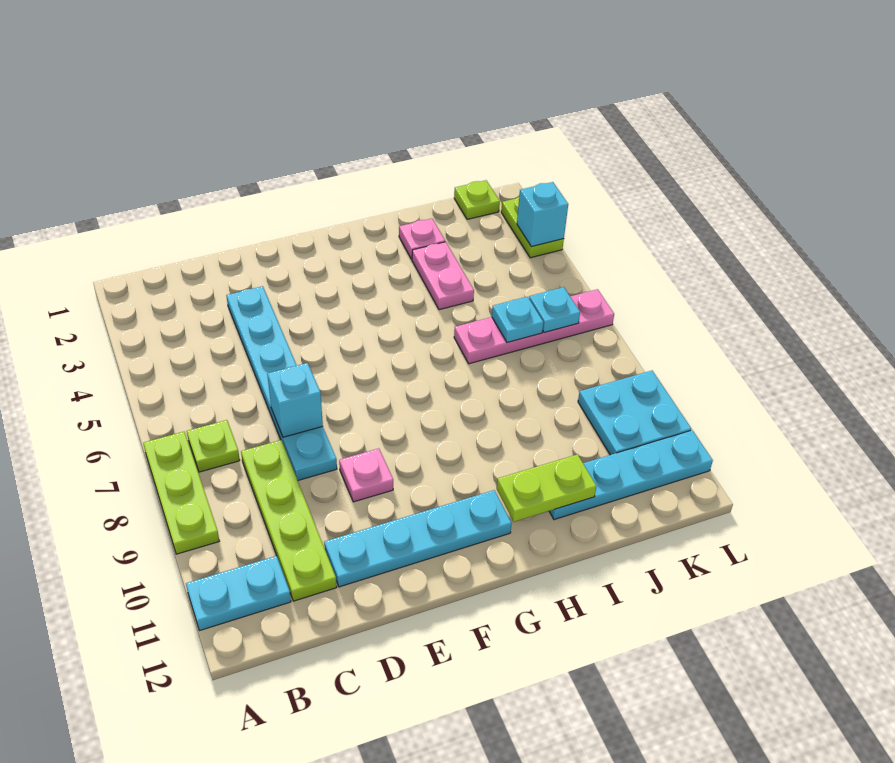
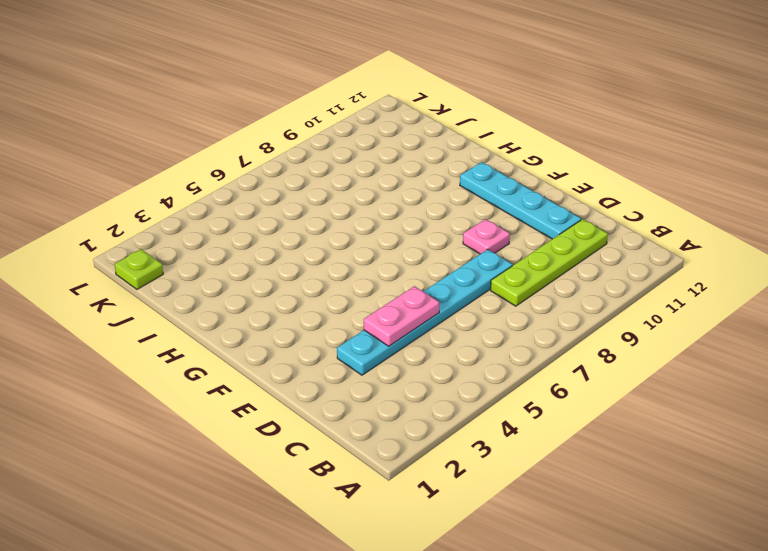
pink 1x2 plate [364,286,439,346] -> pink 1x2 plate moved to [412,242,474,310]
none -> lime 1x3 plate [143,432,219,554]
none -> cyan 1x2 plate [186,556,291,631]
none -> lime 1x1 plate [187,420,240,472]

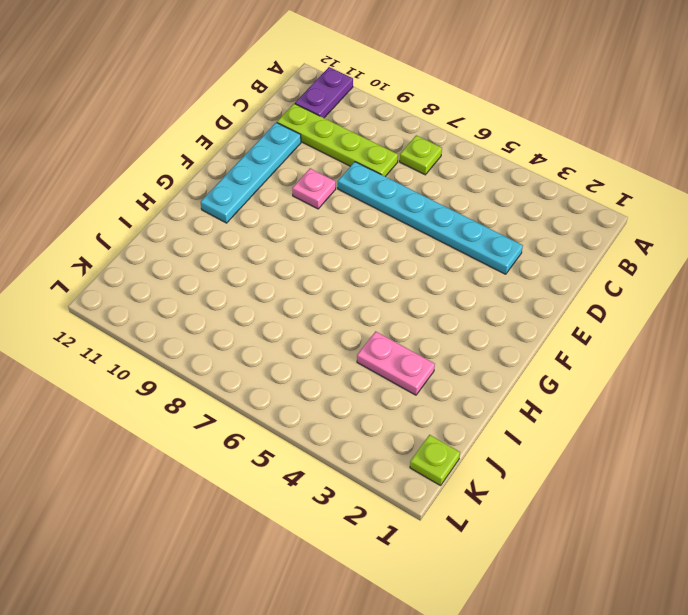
purple 1x2 plate [295,67,353,118] -> cyan 1x2 plate [186,556,291,631]
none -> lime 1x3 plate [143,432,219,554]
none -> pink 1x1 plate [399,218,445,259]
none -> pink 1x4 plate [454,289,614,364]

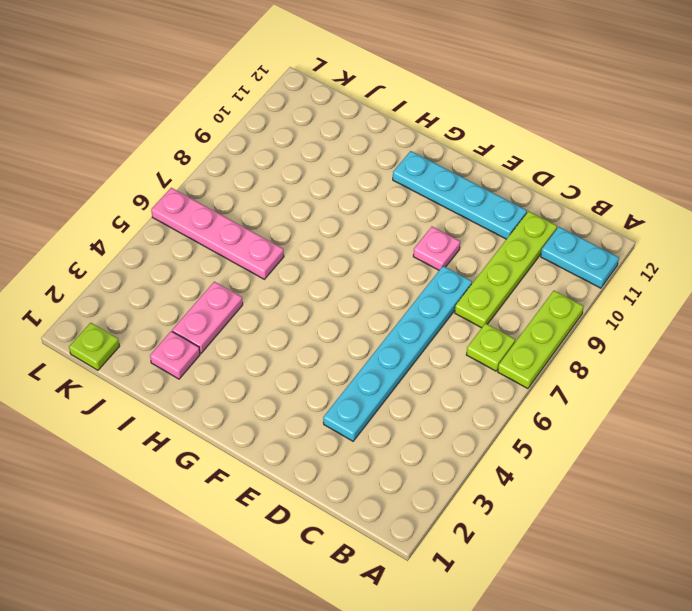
none -> cyan 1x4 plate [549,430,713,520]
none -> cyan 2x2 plate [578,371,691,455]
none -> lime 1x2 plate [501,197,564,258]

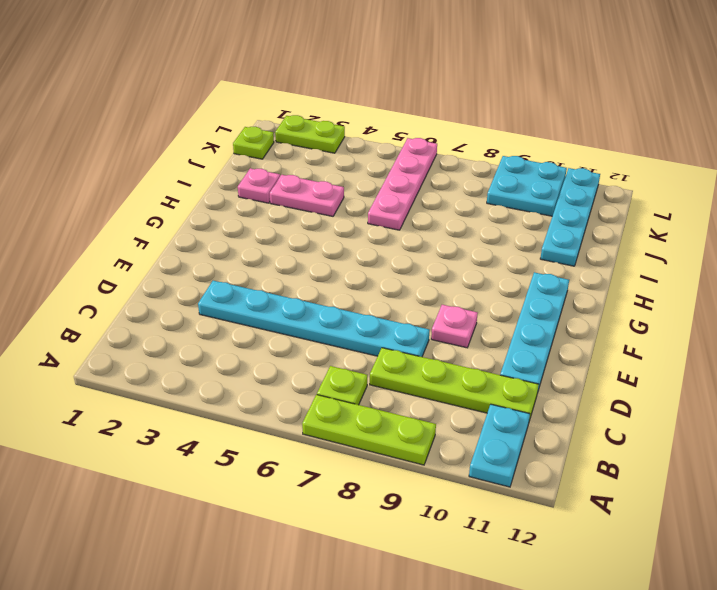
none -> cyan 1x1 brick [267,363,323,437]
none -> lime 1x2 plate [497,454,596,522]
none -> cyan 1x1 plate [492,297,543,343]

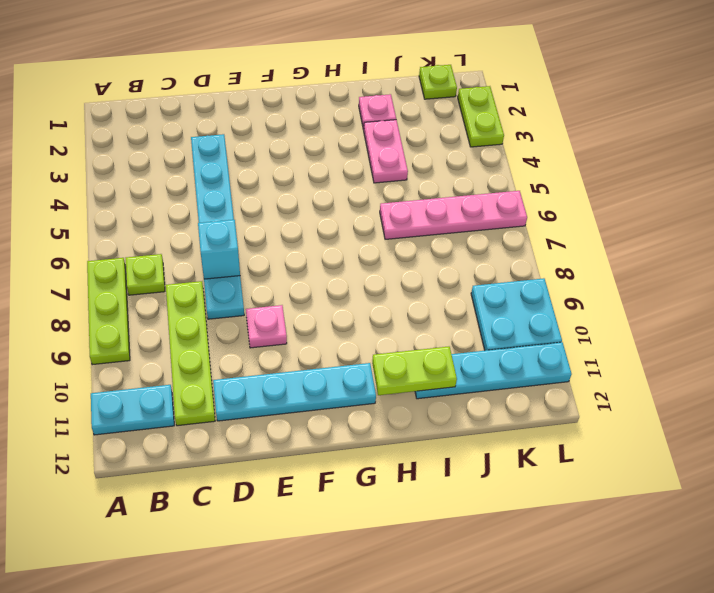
none -> cyan 1x1 plate [492,297,543,343]
none -> cyan 1x1 plate [529,287,580,333]
none -> cyan 1x1 brick [517,182,568,247]

